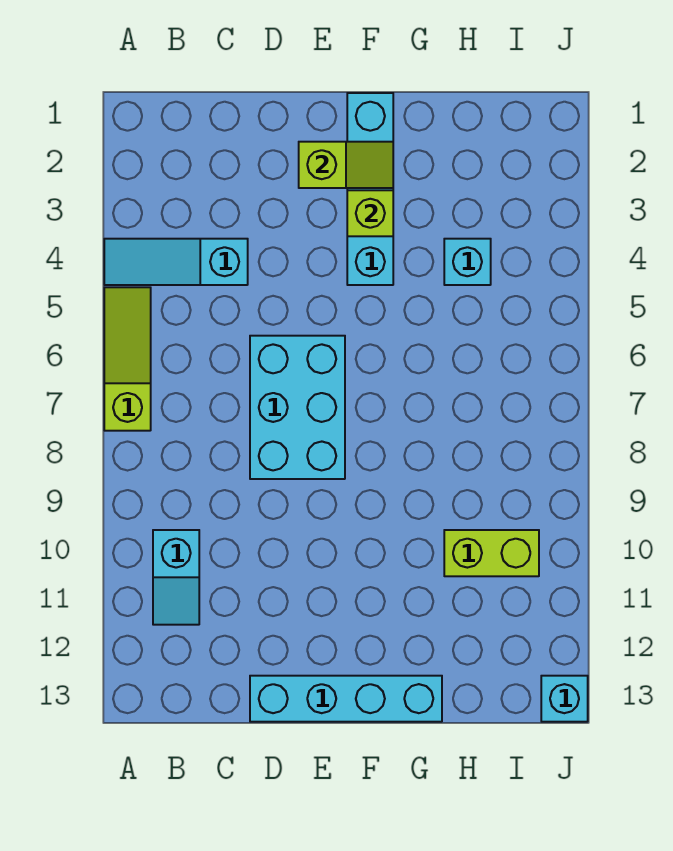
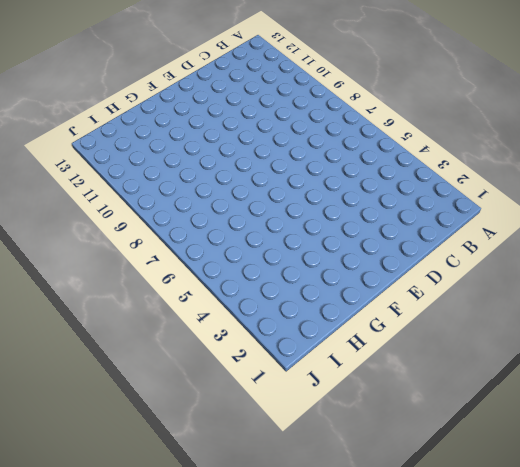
none -> cyan 1x3 slope [104,239,248,285]
none -> lime 1x3 slope [104,287,151,431]

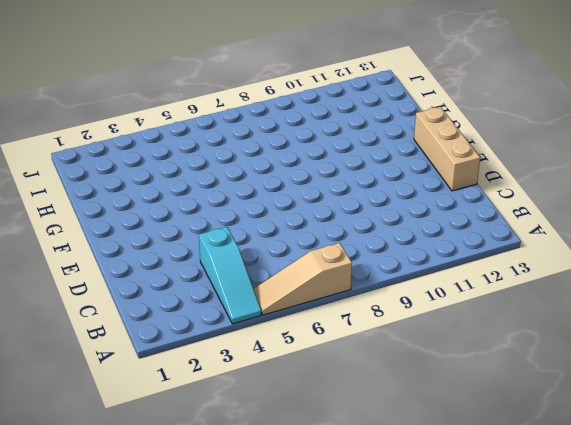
tan 1x3 slope [254,243,352,315] -> lime 1x3 slope [104,287,151,431]
tan 1x3 brick [414,107,480,191] -> cyan 1x4 brick [250,676,442,722]
none -> cyan 1x2 slope [153,530,199,625]
none -> cyan 2x3 brick [250,336,345,479]

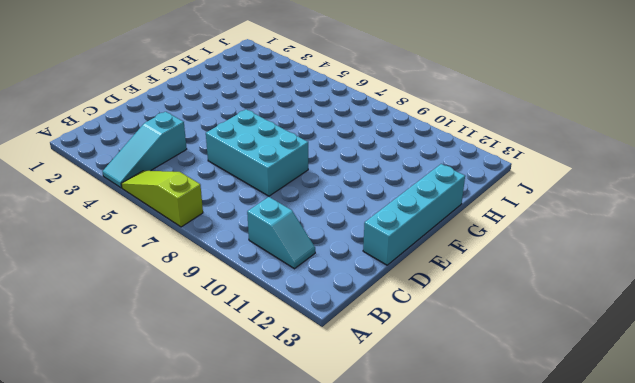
none -> cyan 1x4 brick [347,93,393,285]
none -> cyan 1x1 brick [444,239,491,285]

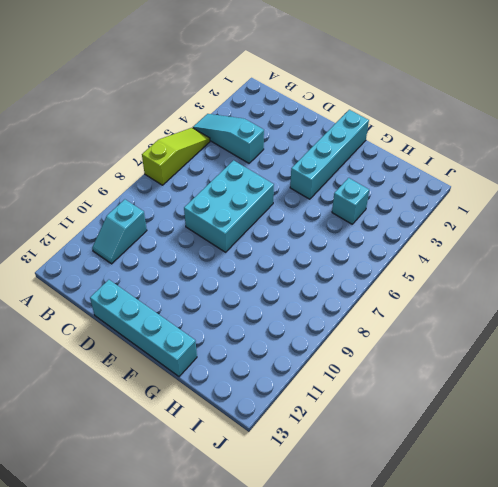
none -> lime 1x2 brick [444,530,539,576]
none -> cyan 1x1 brick [541,676,588,722]

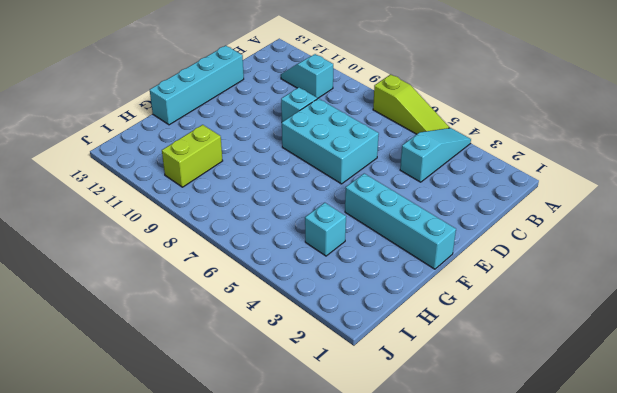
cyan 1x1 brick [281,87,317,122] -> cyan 1x1 brick moved to [541,676,588,722]
none -> lime 1x2 slope [299,142,393,188]
none -> lime 1x1 brick [347,190,393,236]

